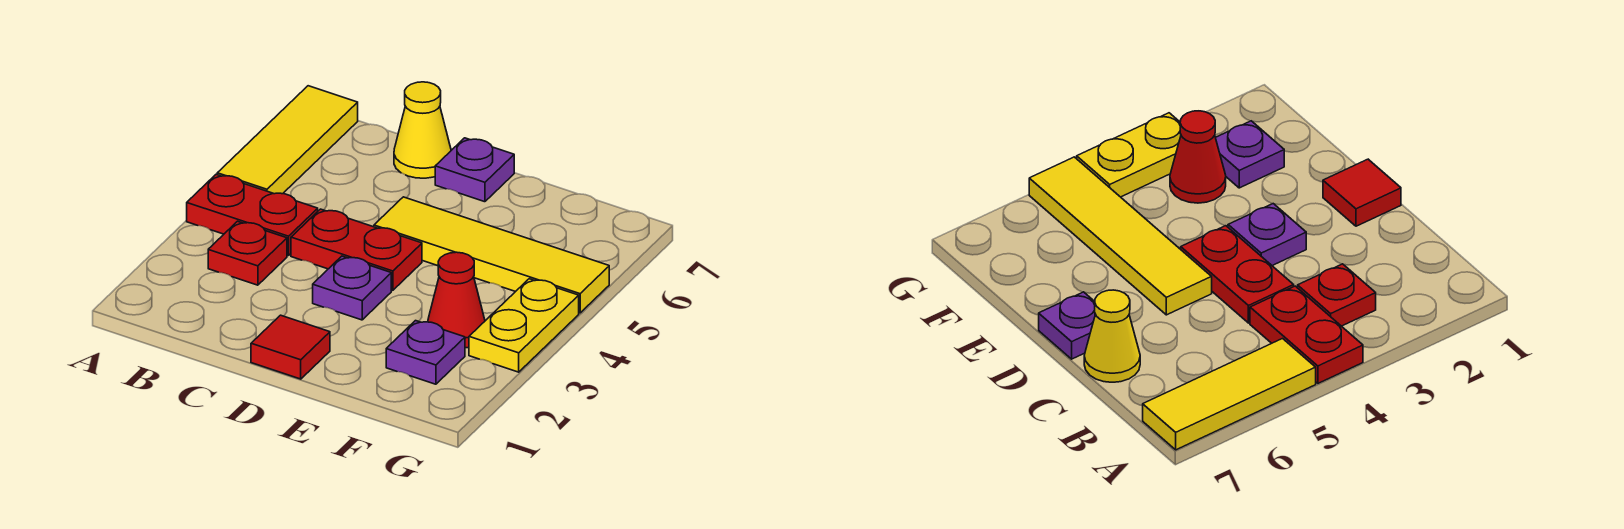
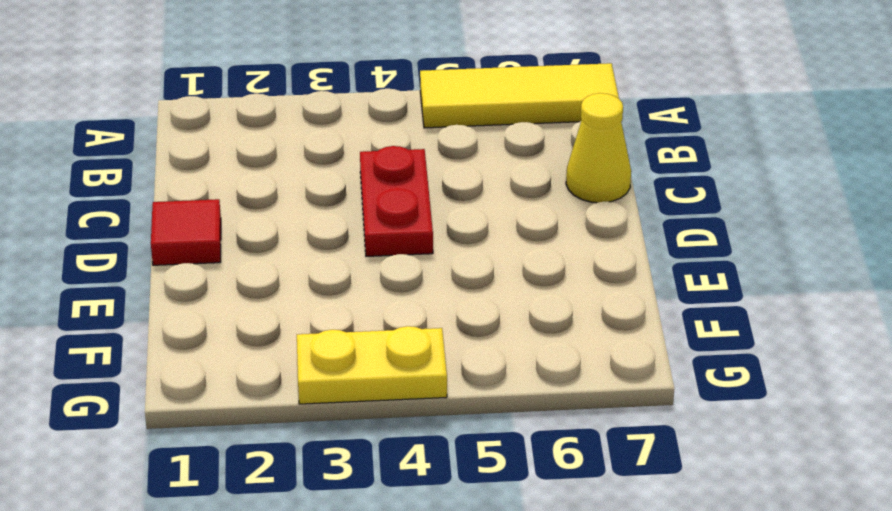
none -> red 1x2 plate [187,174,318,256]
none -> red 1x1 plate [208,221,287,285]
none -> purple 1x1 plate [313,256,391,320]

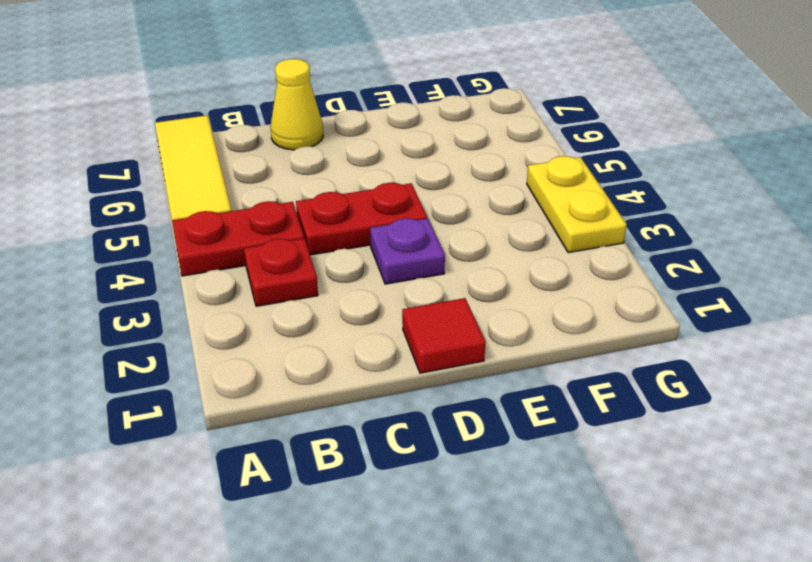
none -> yellow 1x4 tile [374,197,609,313]
none -> purple 1x1 plate [435,138,514,202]
none -> purple 1x1 plate [386,321,465,384]

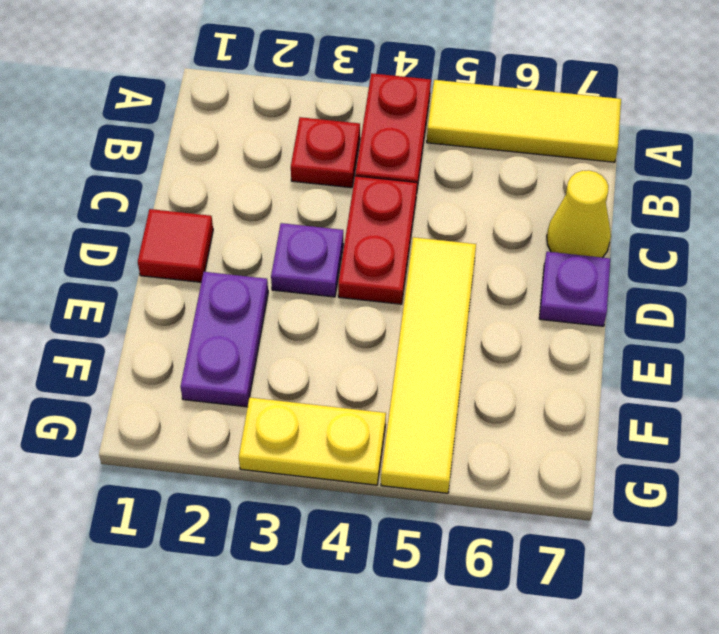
purple 1x2 plate [181,272,268,407] -> purple 1x1 plate [386,321,465,384]
none -> red 1x1 cone [428,252,485,348]

